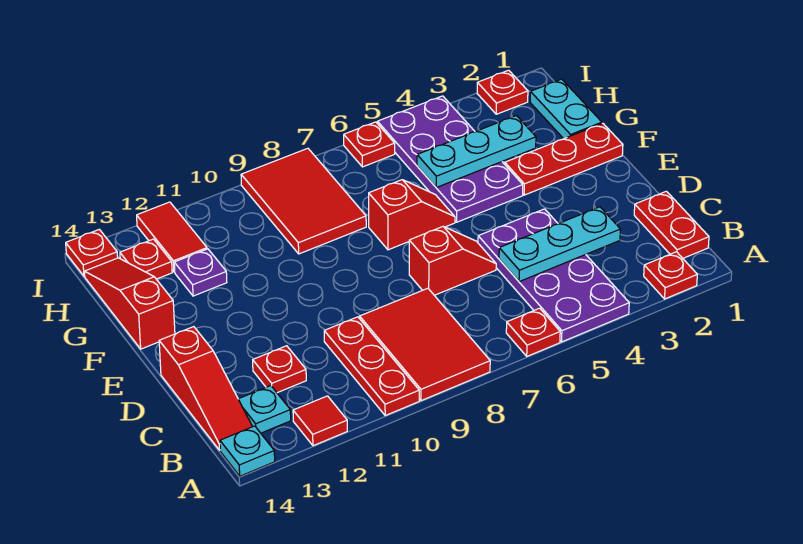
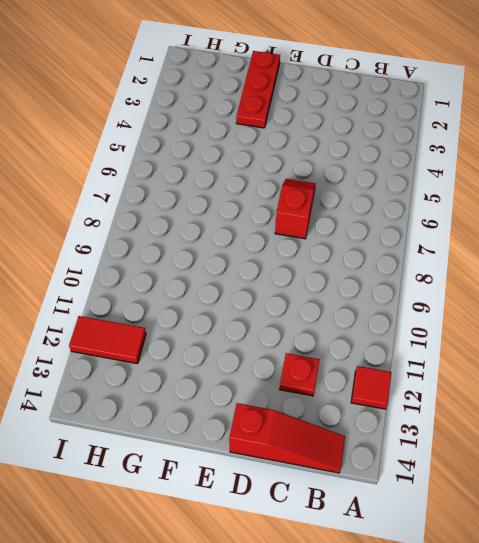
none -> red 1x1 plate [644,252,697,299]
none -> purple 2x4 plate [478,209,629,342]
none -> red 1x1 plate [506,308,560,356]

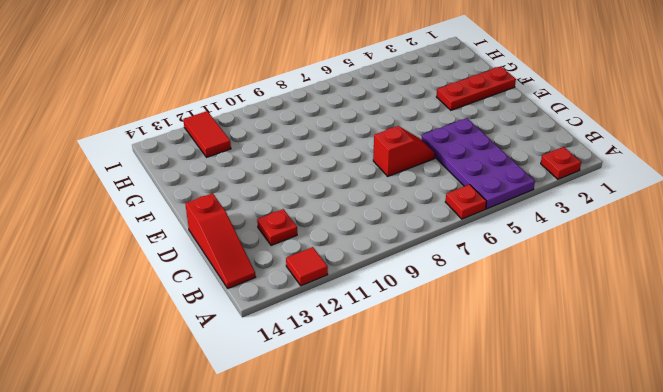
none -> red 2x3 tile [360,288,490,401]
none -> red 1x3 plate [324,317,419,415]
none -> cyan 1x1 plate [220,426,275,476]

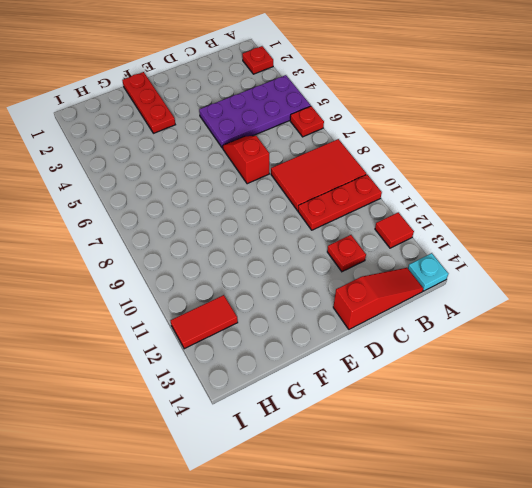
none -> red 1x2 plate [634,191,709,258]
none -> cyan 1x1 plate [238,386,291,433]
none -> purple 2x4 plate [377,96,523,222]

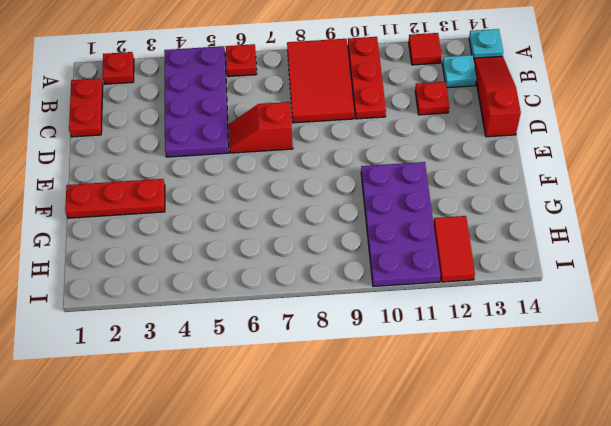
purple 2x4 plate [361,162,441,287] -> purple 2x4 plate moved to [377,96,523,222]
none -> red 1x2 slope [369,180,455,250]
none -> red 1x3 slope [85,258,175,349]
none -> cyan 1x2 plate [530,79,602,139]

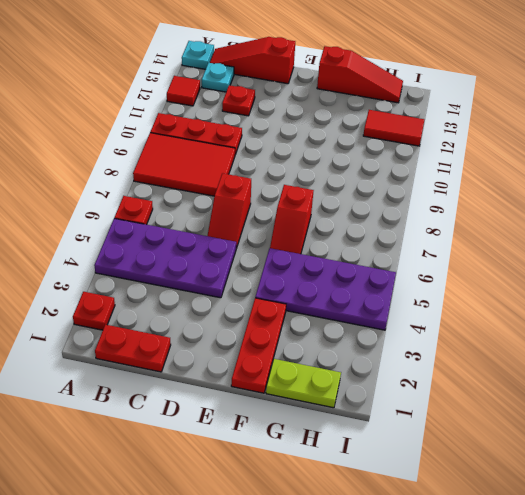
lime 1x2 plate [266,359,341,408] -> cyan 1x2 plate [530,79,602,139]
none -> red 2x3 tile [241,148,366,254]
none -> purple 1x1 plate [174,249,227,296]
none -> red 1x1 plate [120,239,172,279]

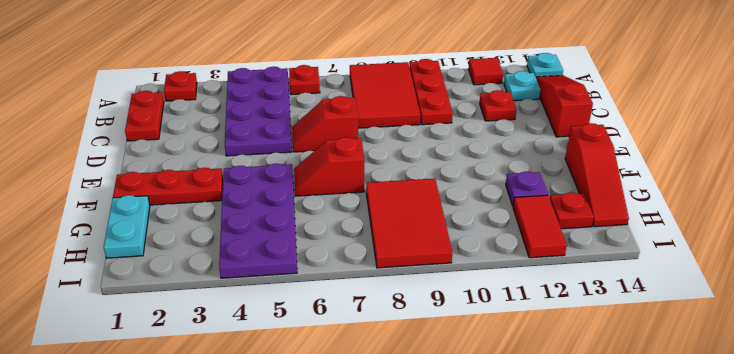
none -> red 1x1 plate [477,70,528,114]
none -> red 1x1 plate [344,122,395,167]
none -> red 1x1 plate [66,229,118,276]

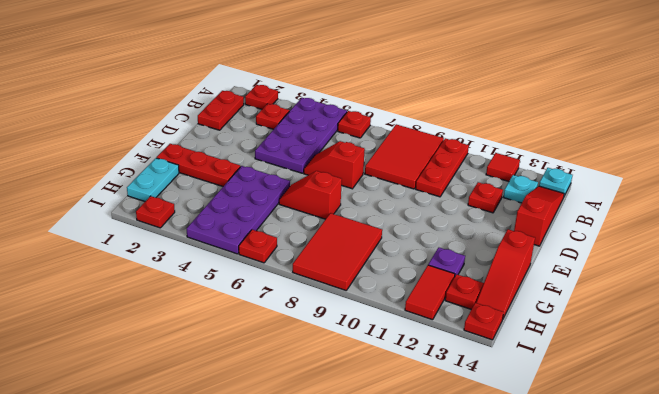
red 1x1 plate [256,104,289,129] -> none
none -> cyan 1x3 plate [499,207,620,282]
none -> cyan 1x3 plate [417,116,536,187]

